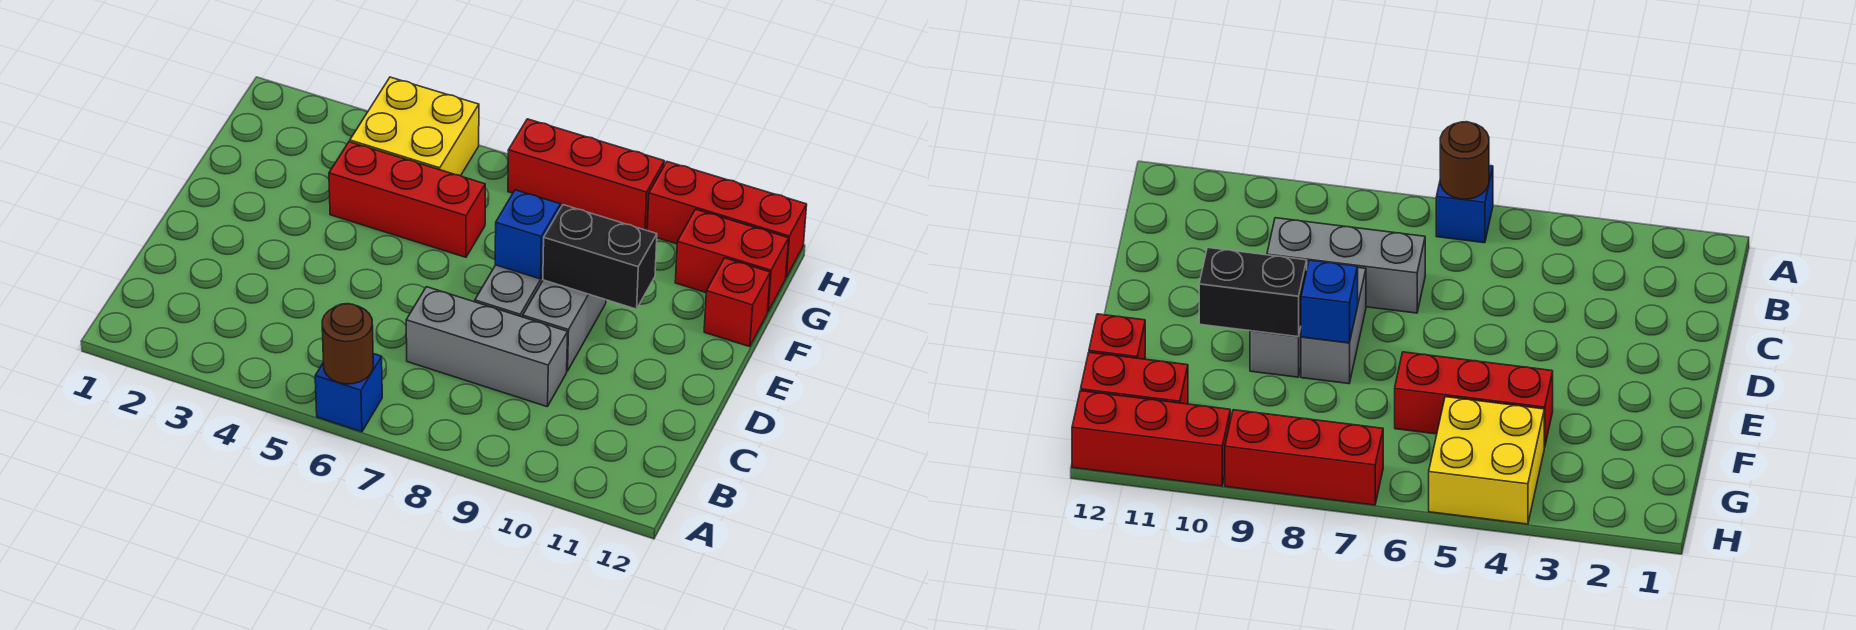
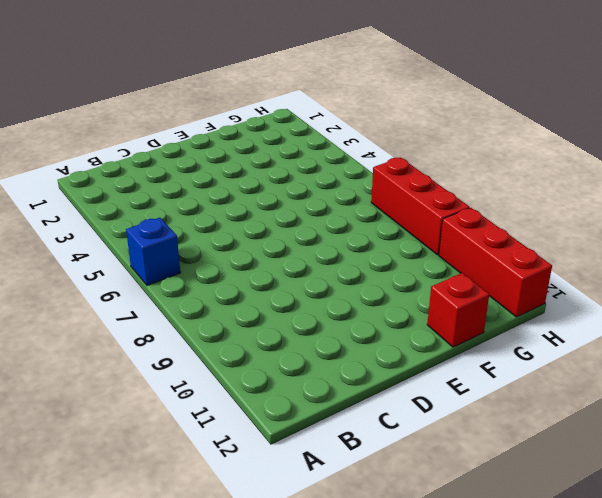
none -> grey 1x3 brick [406,287,568,407]
none -> grey 1x2 brick [475,265,543,317]
none -> grey 1x2 brick [523,280,606,371]

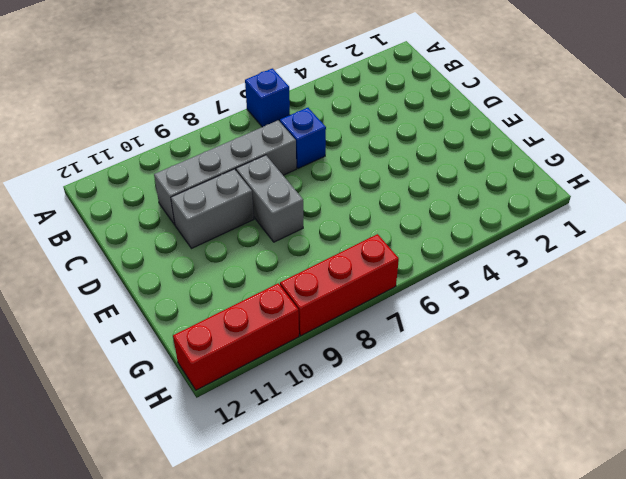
blue 1x1 brick [280,108,326,168] -> blue 1x1 brick moved to [495,190,560,279]
grey 1x4 brick [154,120,296,225] -> grey 1x3 brick [406,287,568,407]
grey 1x2 brick [171,169,254,249] -> grey 1x2 brick turned to [523,280,606,371]
none -> red 1x3 brick [329,142,485,257]
none -> red 1x1 brick [704,258,770,347]
none -> yellow 2x2 brick [350,77,479,176]

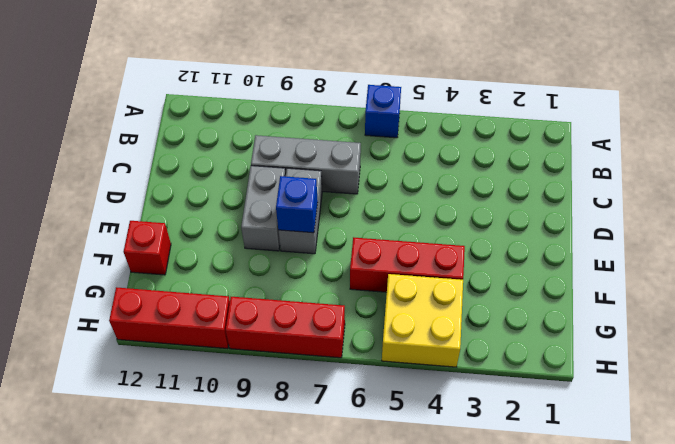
none -> red 1x2 brick [675,209,789,311]
none -> brown 1x1 round brick [322,304,373,384]
none -> black 1x2 brick [543,205,657,309]

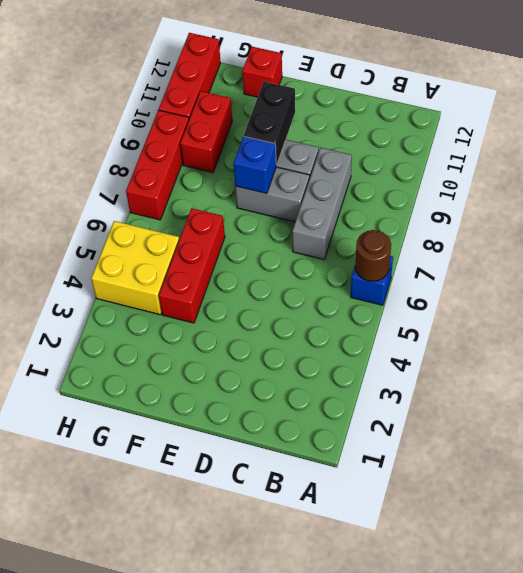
red 1x2 brick [180,91,232,173] -> red 1x2 brick moved to [675,209,789,311]

